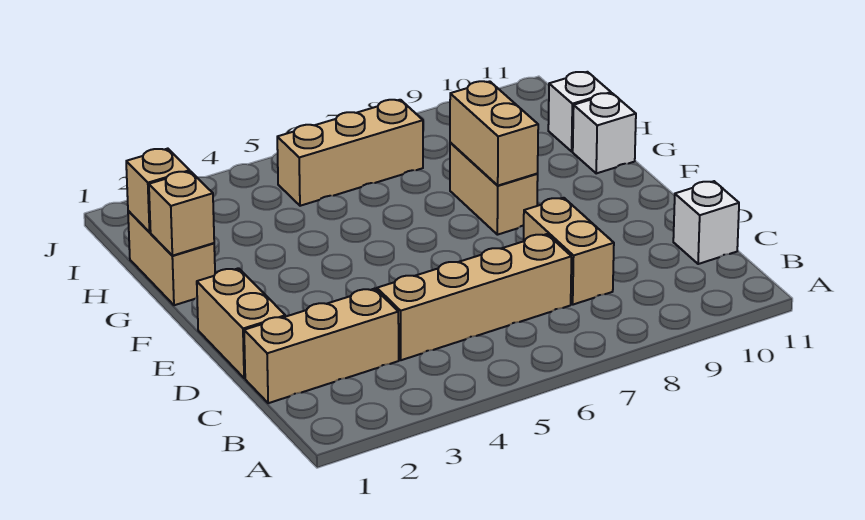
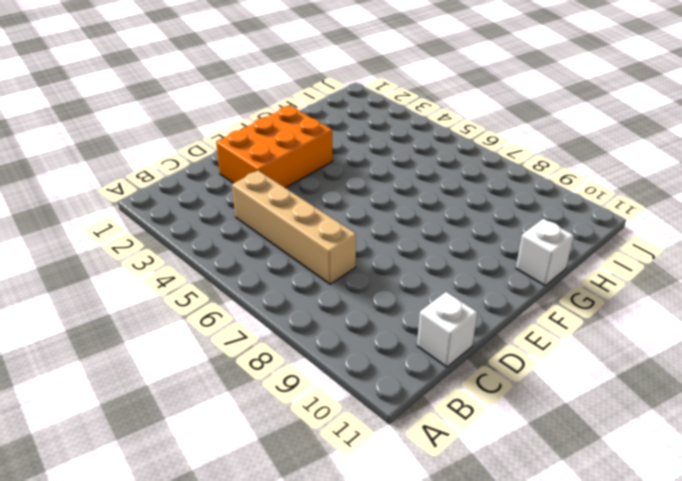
orange 2x3 brick [216,106,333,188] -> none
none -> tan 1x3 brick [244,289,399,403]
none -> tan 1x2 brick [524,198,614,305]
none -> tan 1x2 brick [197,268,285,378]

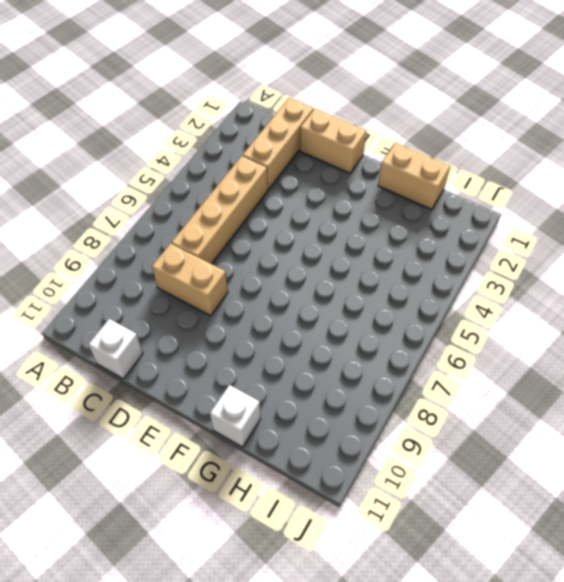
none -> tan 1x2 brick [450,142,538,235]
none -> white 1x1 brick [548,72,611,151]
none -> tan 1x3 brick [277,100,423,206]

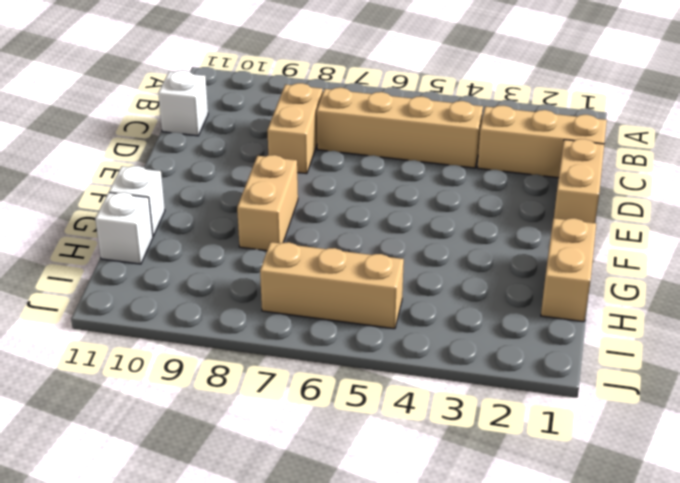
none -> tan 1x2 brick [450,81,538,186]
none -> tan 1x1 brick [149,171,214,256]
none -> tan 1x1 brick [126,149,190,232]

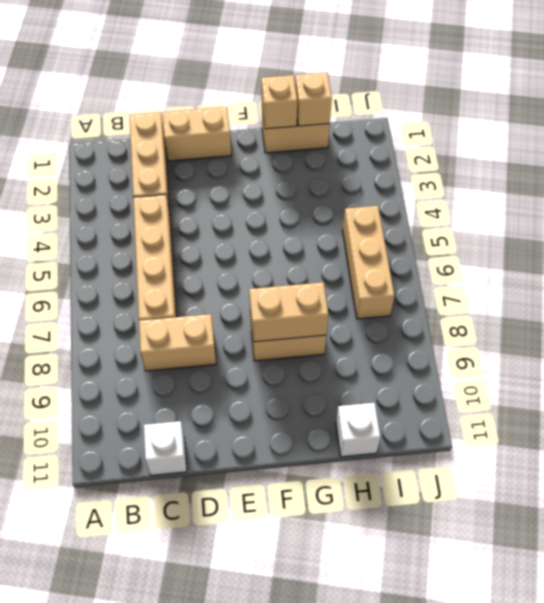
none -> white 1x1 brick [573,93,636,173]

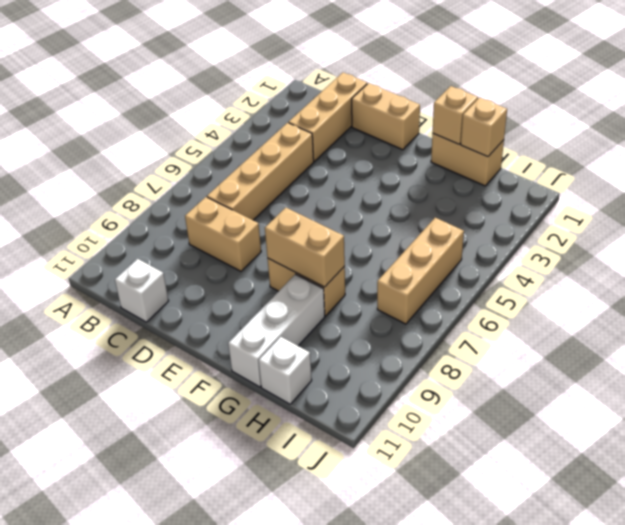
white 1x3 brick [228,274,325,387] -> white 1x1 brick [573,93,636,173]

